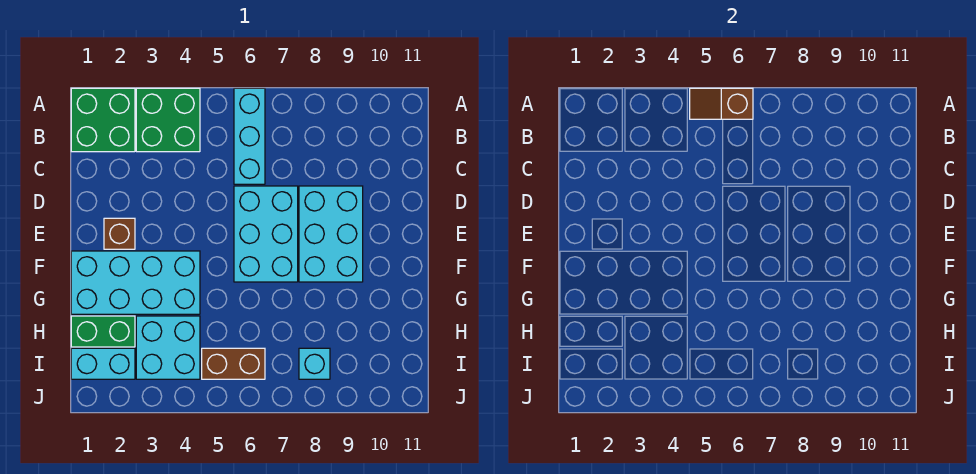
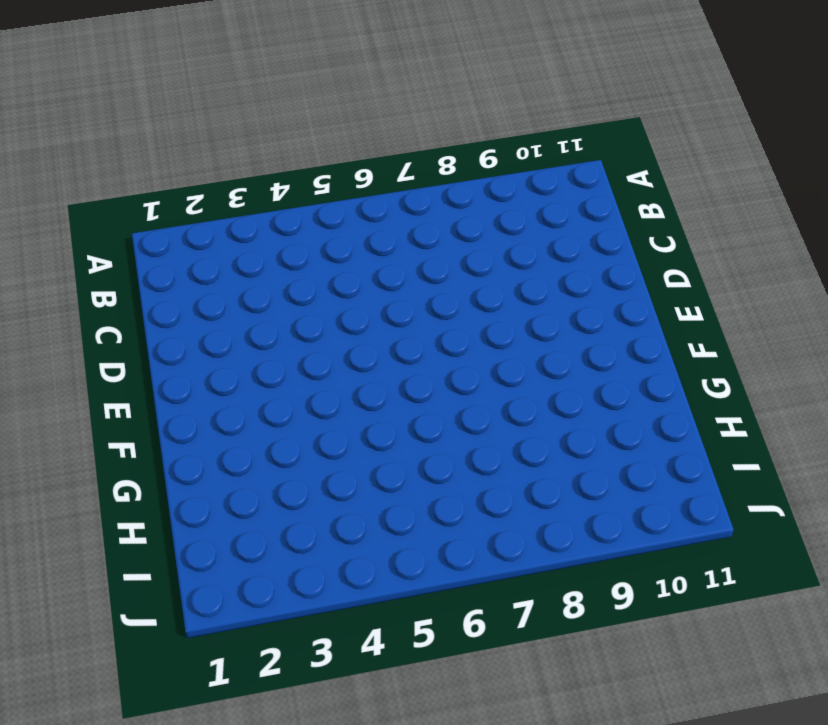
none -> green 2x2 brick [71,88,135,152]
none -> green 2x2 brick [136,88,200,152]
none -> cyan 1x3 brick [234,88,265,184]

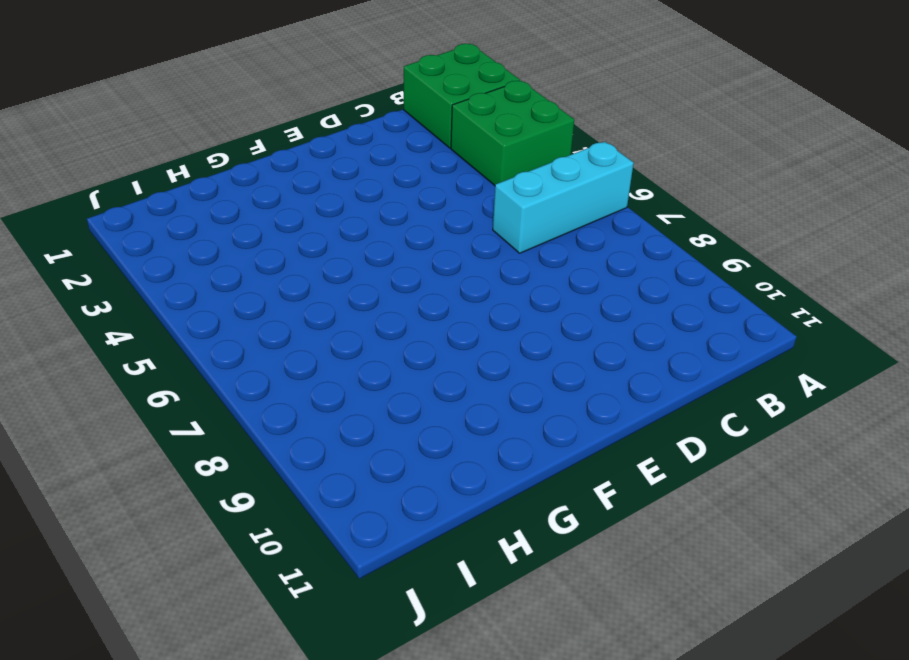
none -> cyan 2x3 brick [234,186,298,282]
none -> cyan 2x3 brick [299,186,363,282]
none -> brown 1x1 brick [104,218,135,249]

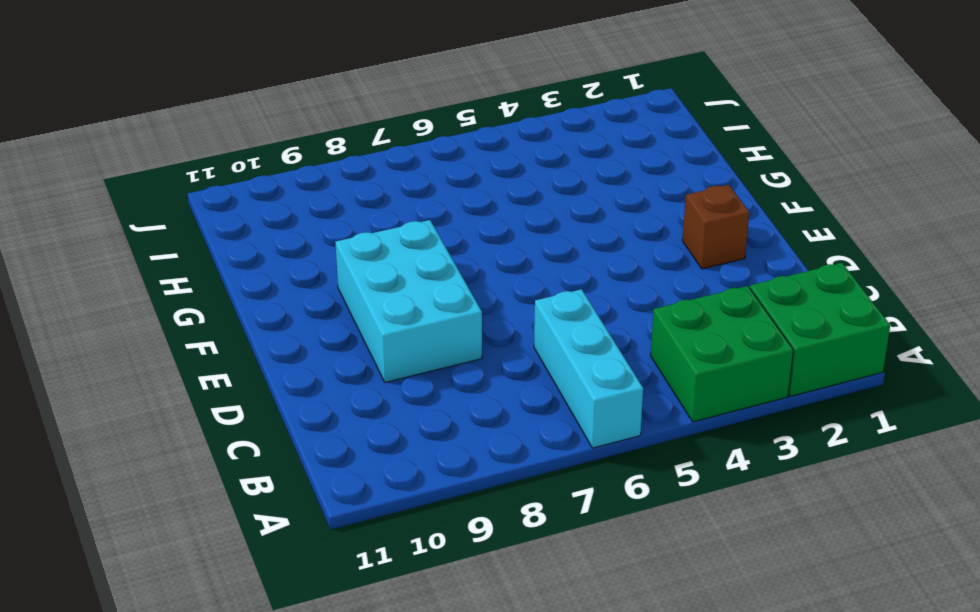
none -> cyan 2x3 brick [234,186,298,282]
none -> cyan 2x4 brick [71,251,200,314]
none -> green 1x2 brick [71,316,135,347]

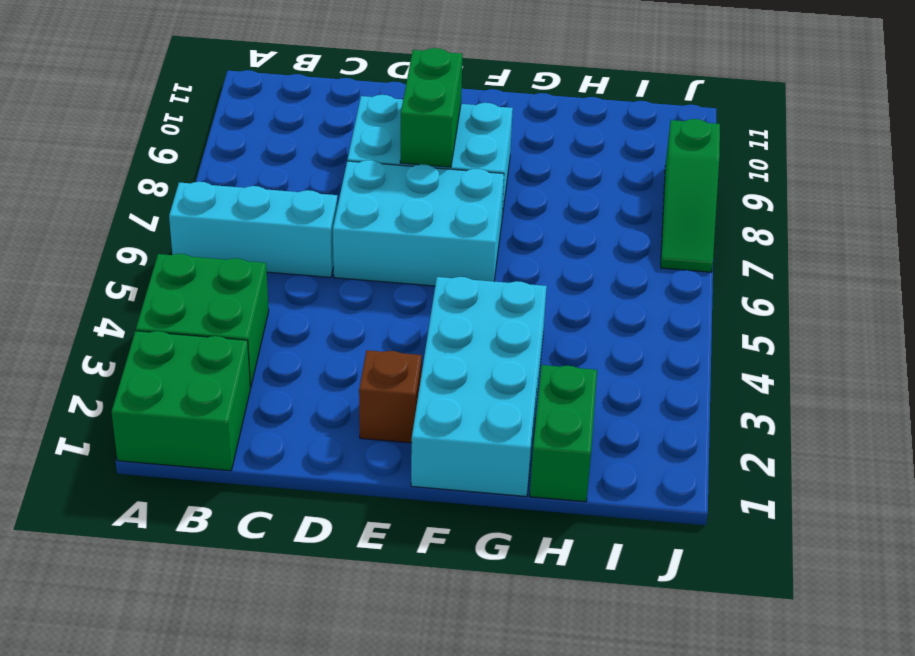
green 1x2 brick [400,48,463,167] -> none
green 1x3 slope [661,119,720,272] -> none
none -> cyan 2x2 brick [136,316,200,379]
none -> cyan 1x2 brick [71,348,135,379]
none -> brown 1x2 brick [202,348,265,379]

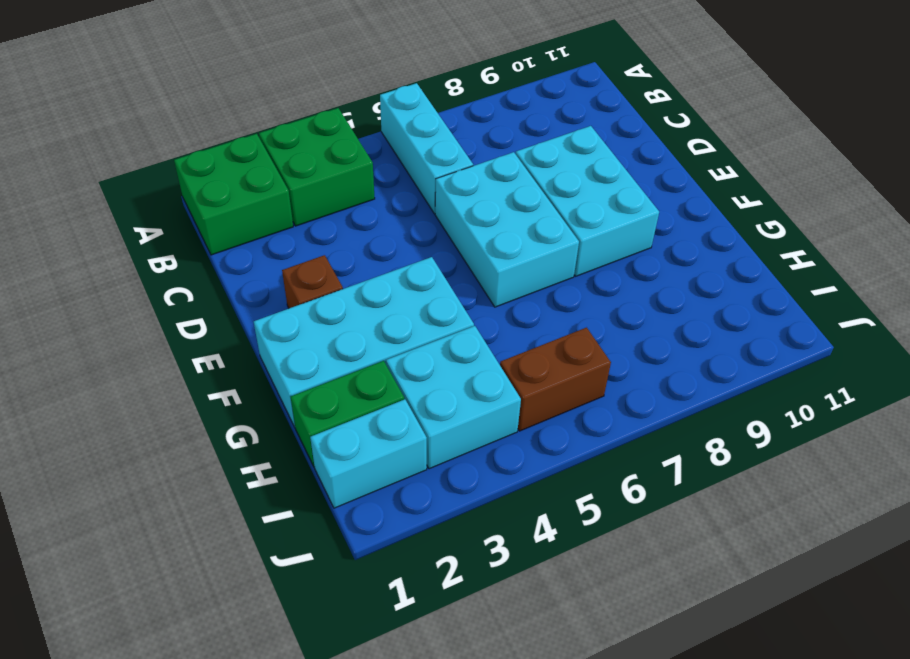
none -> cyan 1x1 brick [299,348,330,379]
none -> brown 1x2 slope [690,88,753,119]

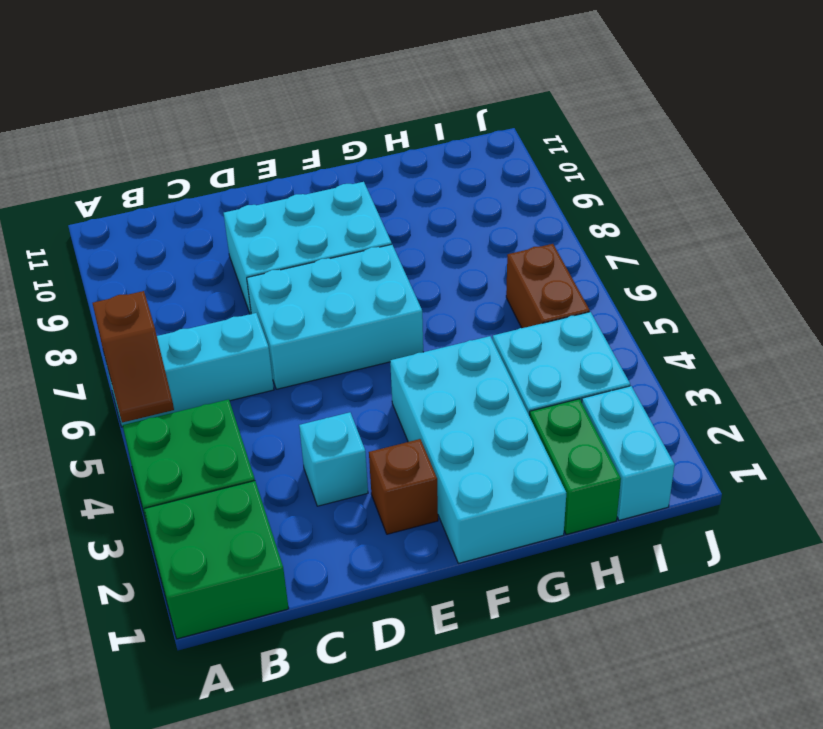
cyan 1x1 brick [299,412,368,506] -> cyan 1x1 brick moved to [299,348,330,379]

